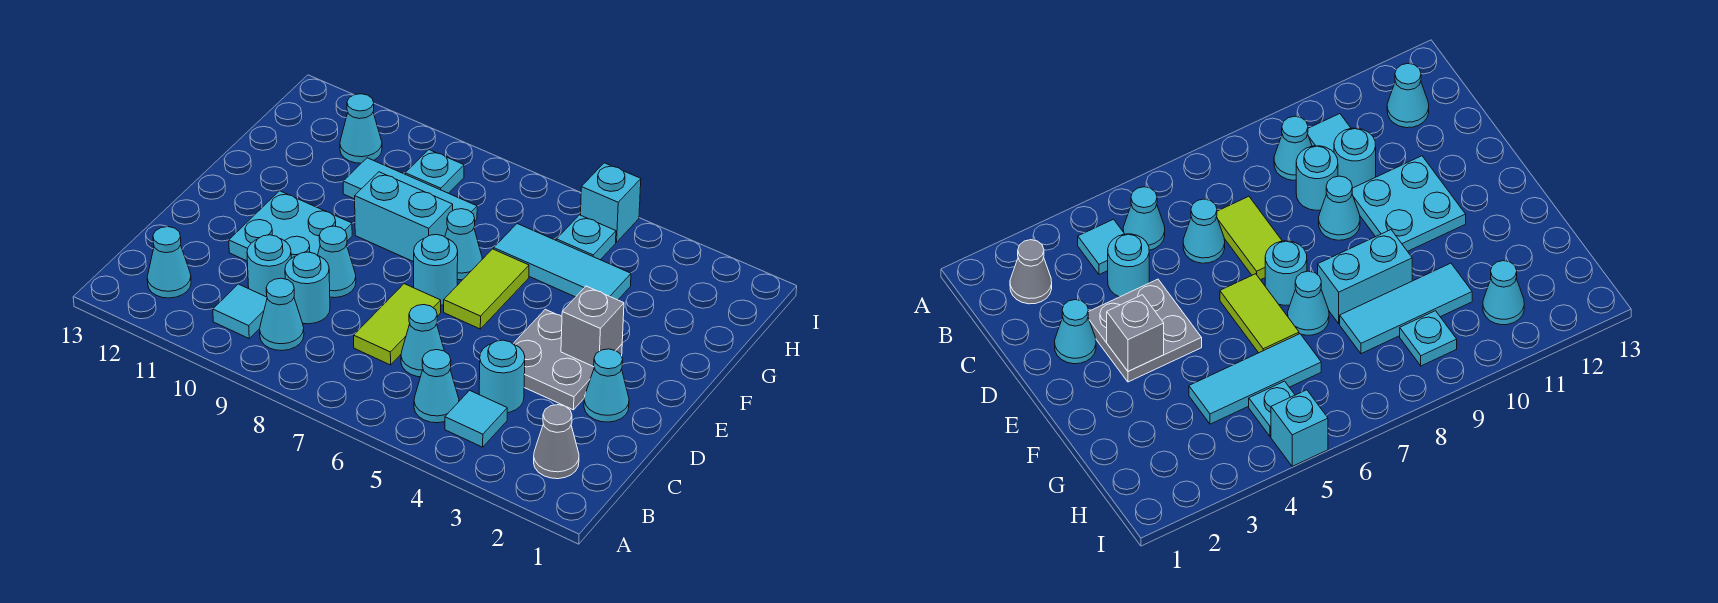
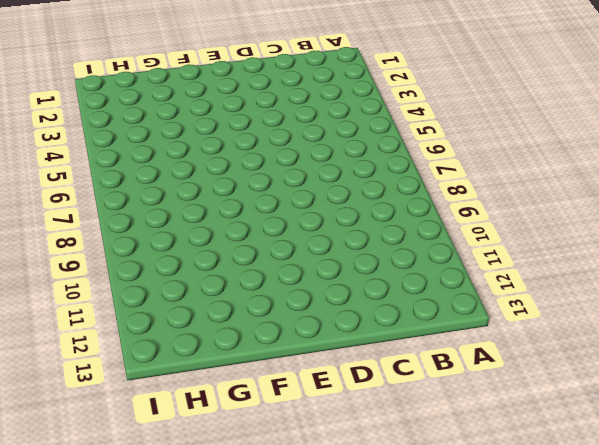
none -> grey 1x1 cone [534,405,579,479]
none -> cyan 1x1 tile [445,390,507,447]
none -> cyan 1x1 cone [414,350,459,423]

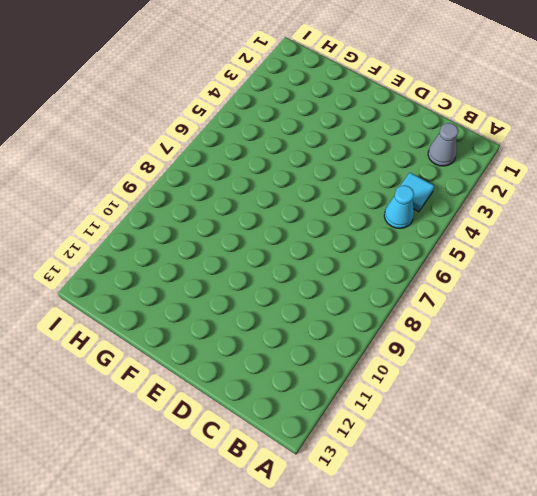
none -> cyan 1x1 cone [260,278,304,351]
none -> cyan 1x1 tile [213,284,267,338]
none -> cyan 1x1 cone [147,227,191,298]

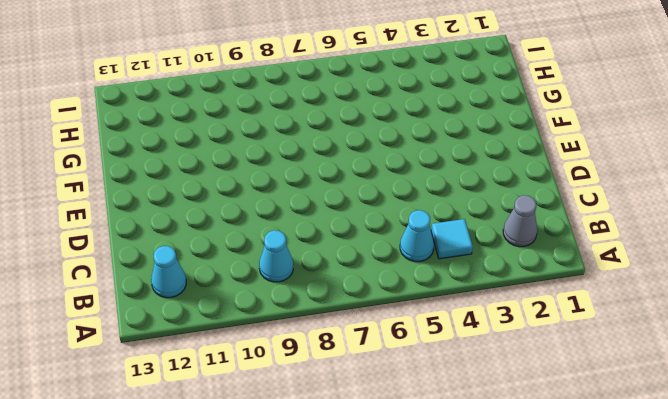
none -> cyan 1x1 tile [213,284,267,338]
none -> cyan 1x1 round brick [479,340,525,413]
none -> cyan 1x1 cone [401,305,444,377]

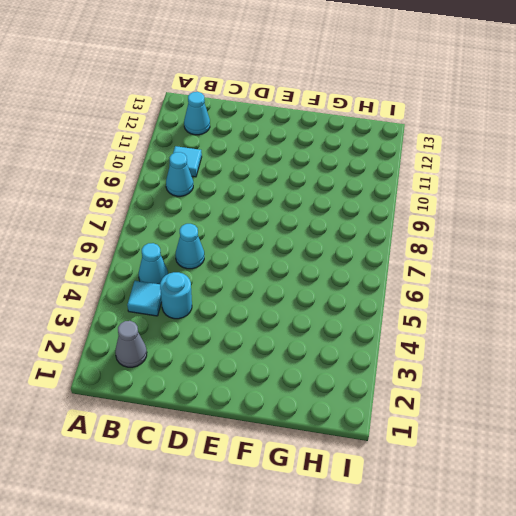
none -> lime 1x2 tile [354,284,441,365]
none -> cyan 1x1 round brick [285,252,330,324]
none -> cyan 1x1 round brick [247,235,291,297]

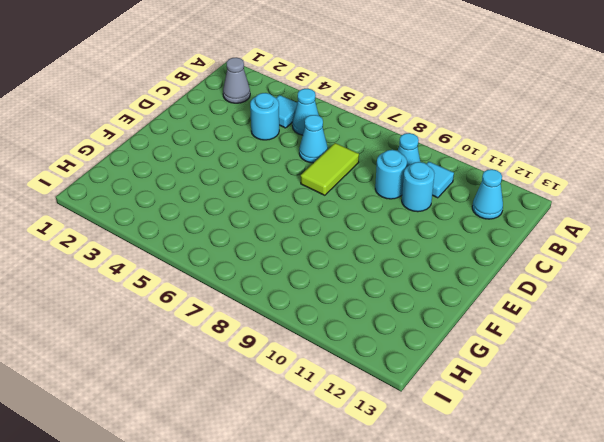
none -> cyan 1x1 cone [584,349,629,422]
none -> grey 2x2 plate [513,309,622,410]
none -> cyan 1x1 cone [317,226,356,298]

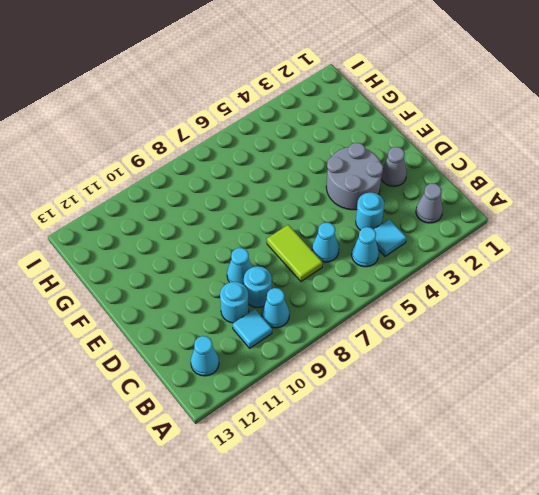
grey 1x1 cone [381,147,407,186] -> cyan 1x1 cone [584,349,629,422]
grey 2x2 round brick [326,143,383,210] -> grey 2x2 plate [513,309,622,410]
none -> cyan 2x2 plate [229,191,352,261]
none -> lime 1x2 tile [444,249,529,329]
none -> cyan 1x1 round brick [414,234,458,305]

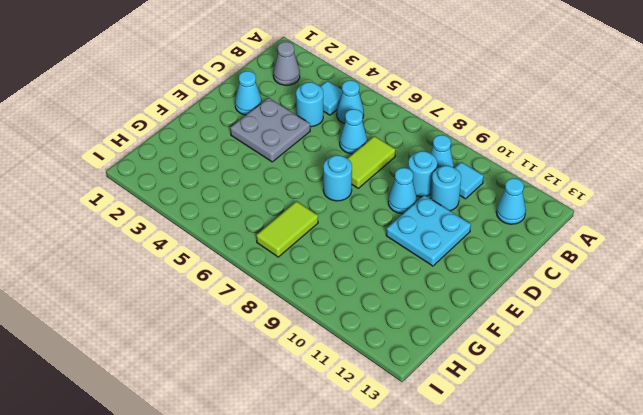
lime 1x2 tile [256,201,318,257] -> lime 1x2 tile moved to [444,249,529,329]
none -> cyan 1x1 cone [445,209,482,280]
none -> cyan 1x2 brick [355,172,453,262]
none -> cyan 1x3 tile [494,224,631,300]

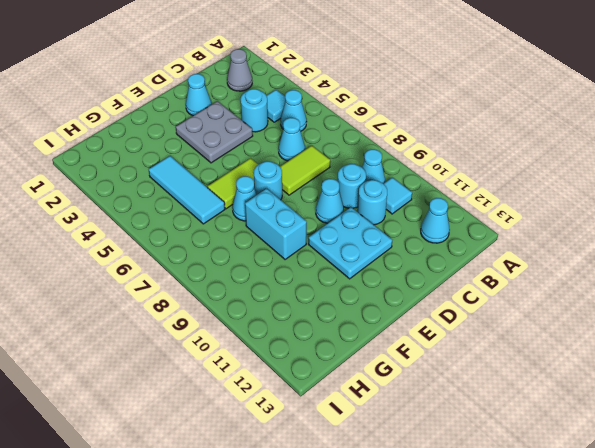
none -> cyan 1x3 tile [343,158,477,221]
none -> cyan 1x1 plate [556,215,616,260]
none -> cyan 1x1 plate [405,150,464,193]

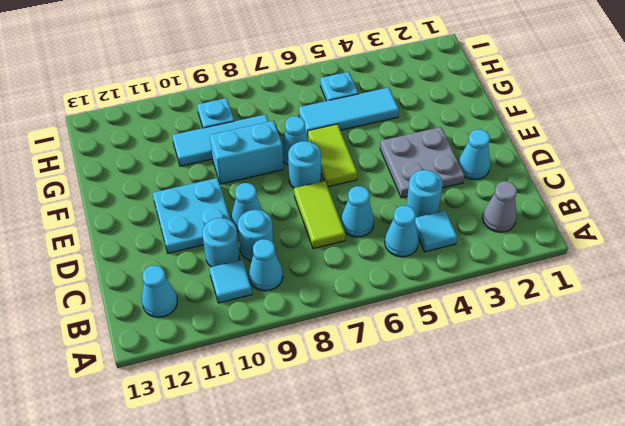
none -> cyan 1x1 cone [340,94,382,163]
none -> cyan 1x1 brick [581,163,641,242]
none -> grey 1x1 brick [561,286,624,367]

